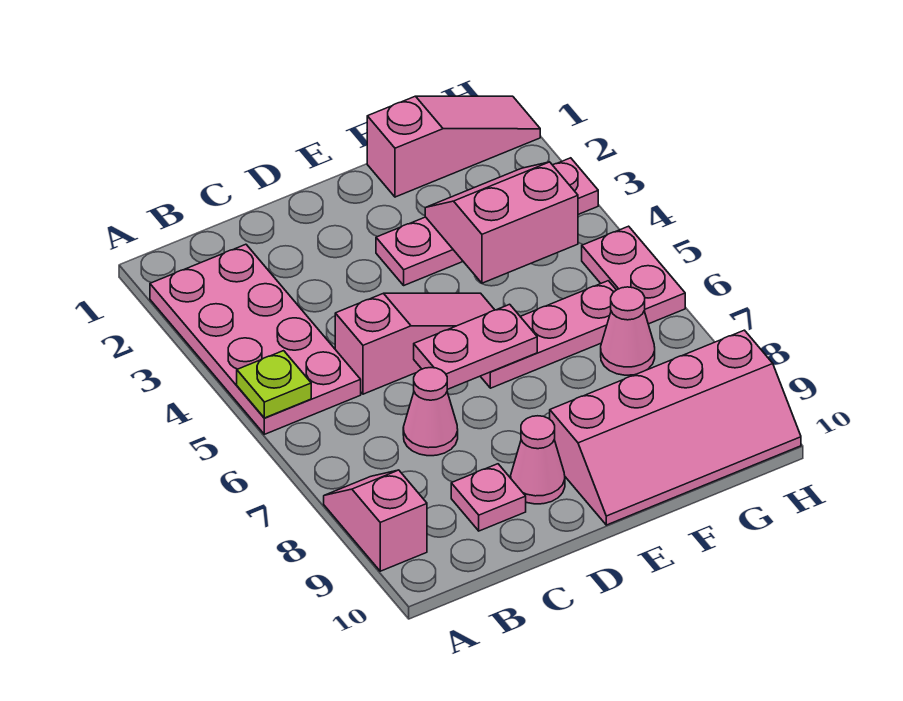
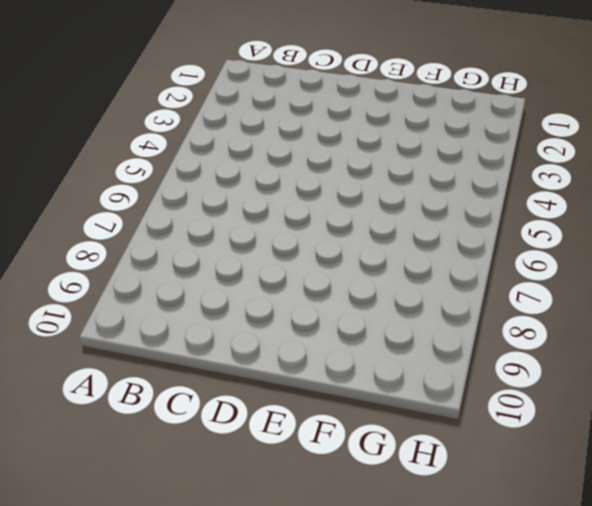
none -> pink 2x4 plate [150,244,361,434]
none -> pink 1x2 slope [324,470,427,571]
none -> pink 1x3 slope [335,293,494,394]

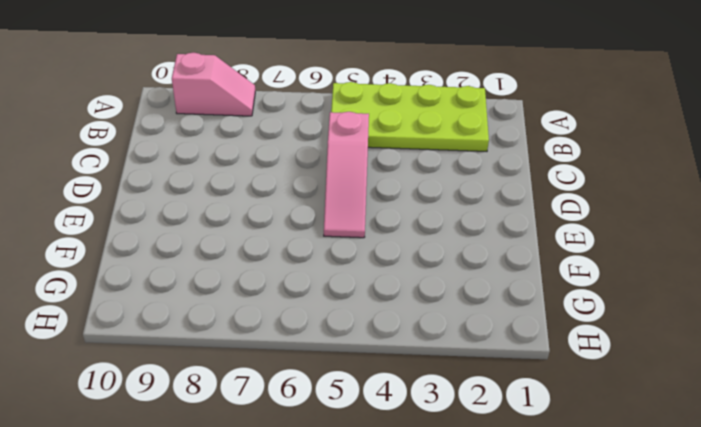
lime 2x4 plate [331,82,489,151] -> pink 2x4 plate [150,244,361,434]
none -> pink 1x1 cone [403,368,458,456]
none -> pink 1x1 plate [451,464,526,531]
none -> pink 1x1 cone [511,416,565,504]

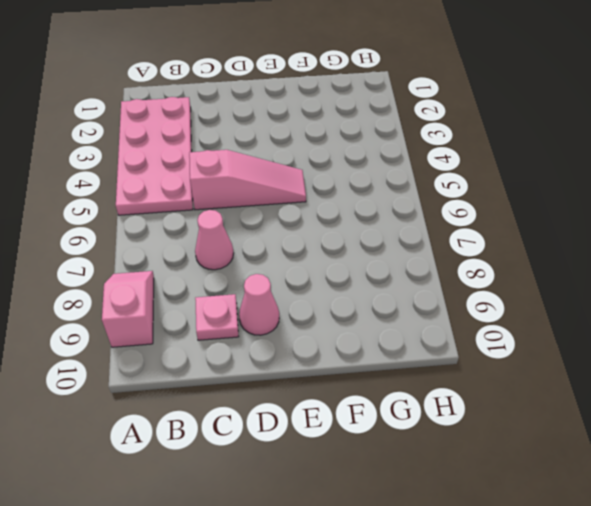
none -> pink 1x4 plate [376,158,598,285]
none -> pink 1x3 plate [480,281,616,388]
none -> pink 2x4 slope [550,330,801,525]

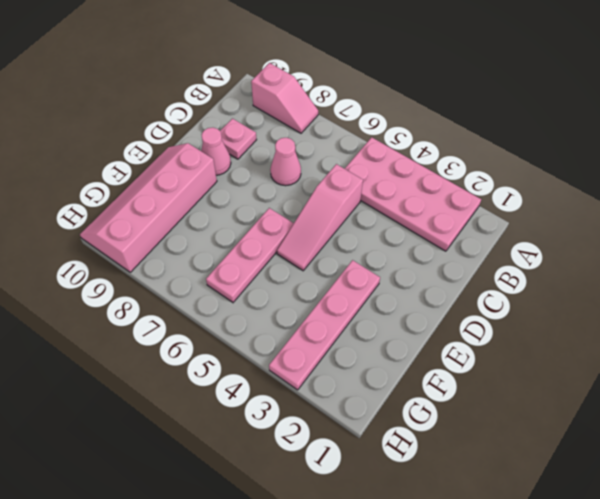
none -> pink 1x3 slope [367,96,540,197]
none -> pink 1x1 cone [601,287,655,375]
none -> pink 1x2 plate [582,226,685,324]

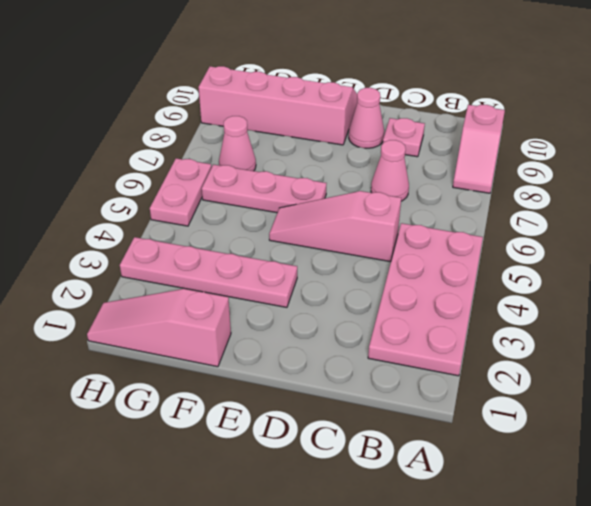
none -> lime 1x1 plate [237,351,311,418]
none -> pink 1x2 plate [414,304,537,389]
none -> pink 2x2 slope [425,162,578,283]

